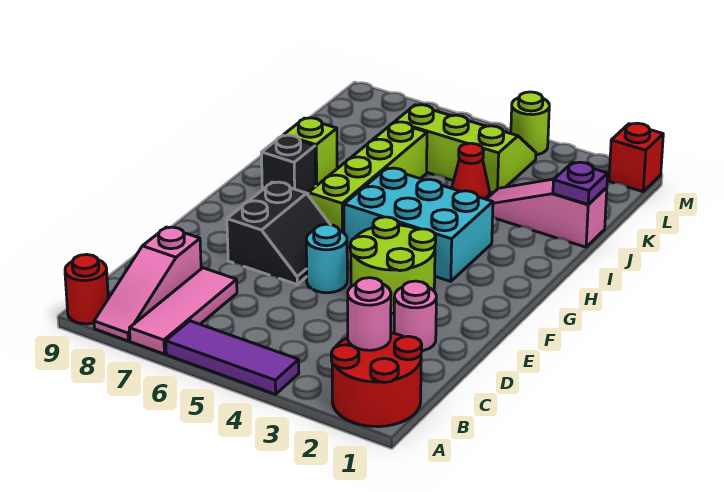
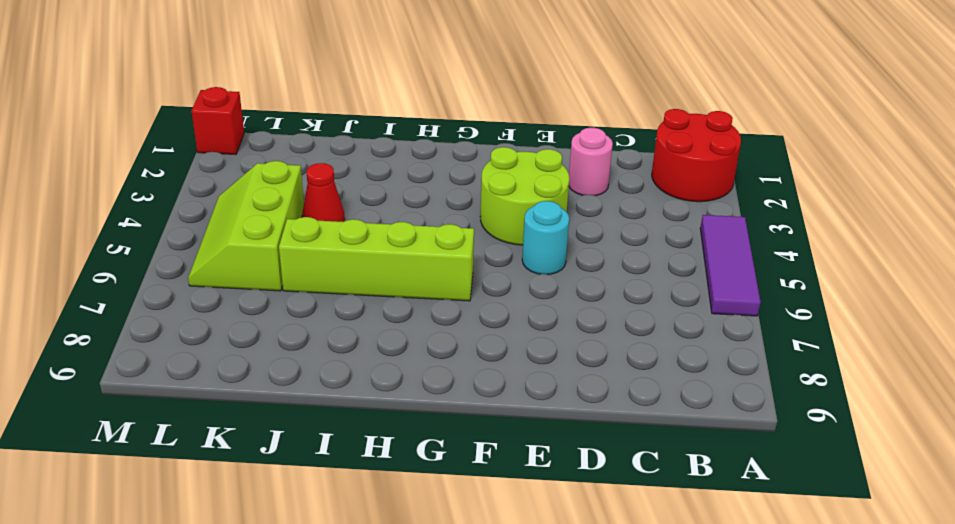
none -> pink 1x3 tile [129,268,237,354]
none -> pink 1x3 slope [94,227,201,341]
none -> red 1x1 round brick [65,254,108,324]

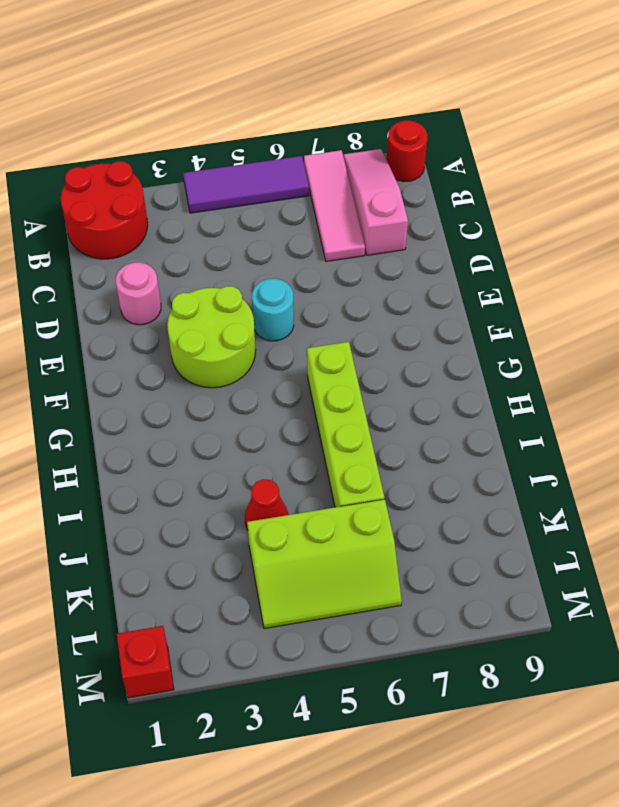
none -> black 2x2 slope [227,182,330,284]
none -> cyan 2x3 brick [344,168,493,281]
none -> black 1x1 brick [261,135,316,194]

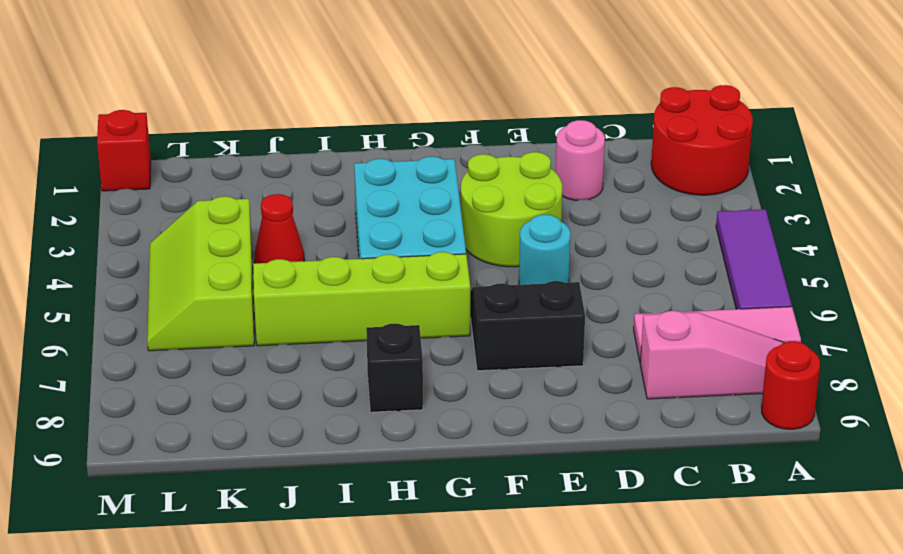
none -> lime 1x1 brick [284,118,337,186]
none -> pink 1x3 slope [486,179,607,247]
none -> lime 1x1 round brick [511,92,549,155]

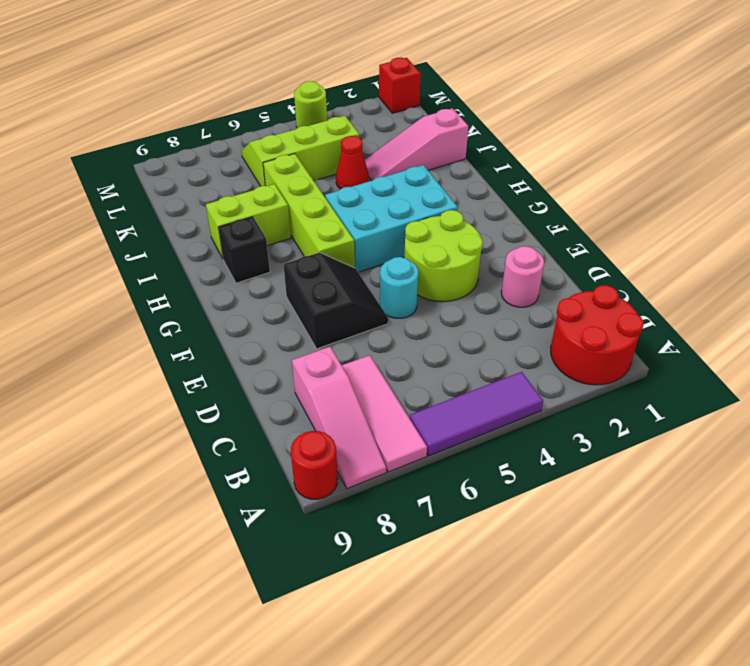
lime 1x2 brick [206,184,291,258] -> lime 1x1 brick [284,118,337,186]
none -> pink 1x1 round brick [348,278,391,350]
none -> purple 1x1 plate [553,162,608,204]

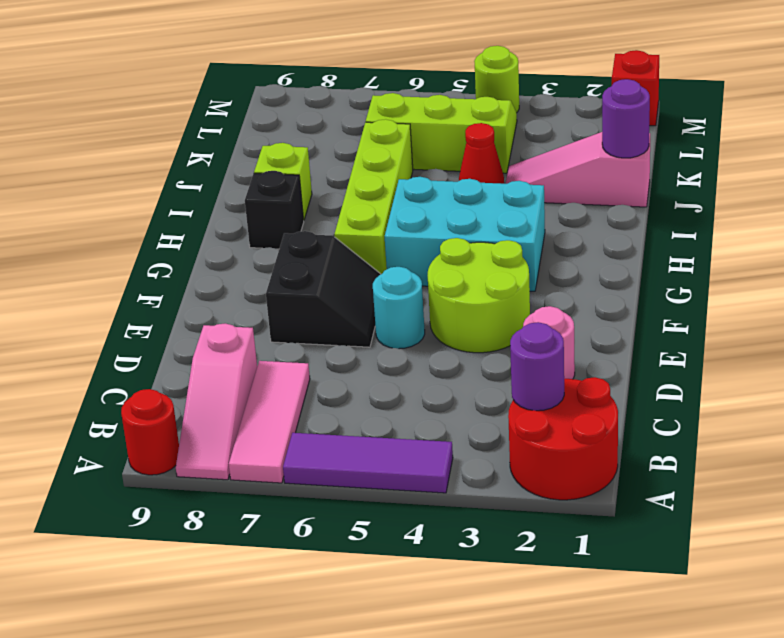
purple 1x1 round brick [510,322,564,411] -> pink 1x1 round brick [348,278,391,350]
purple 1x1 round brick [602,79,650,158] -> purple 1x1 plate [553,162,608,204]

